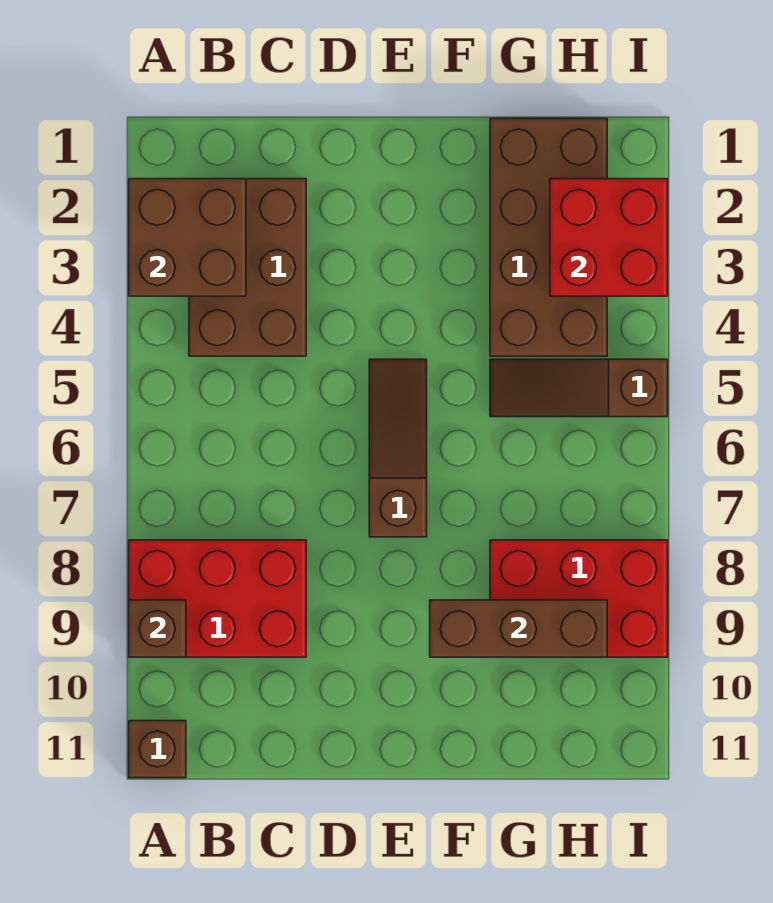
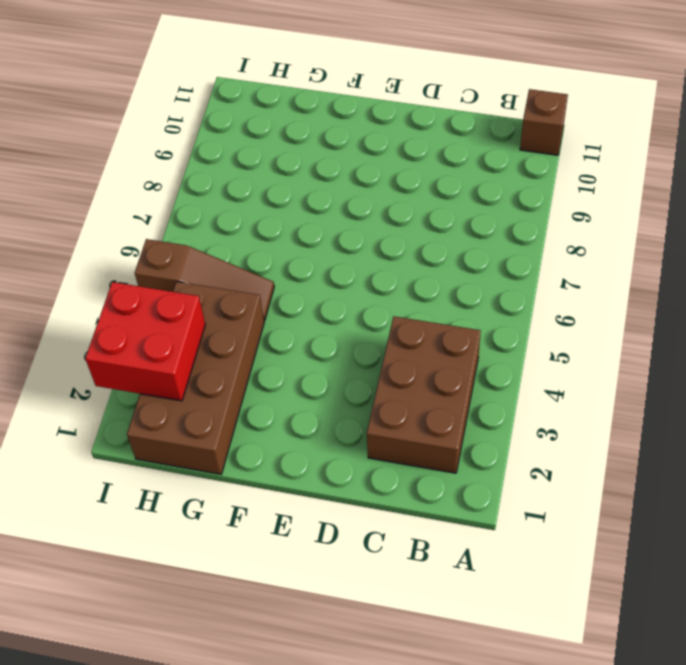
none -> red 2x3 brick [129,540,306,657]
none -> brown 1x3 slope [369,359,427,537]

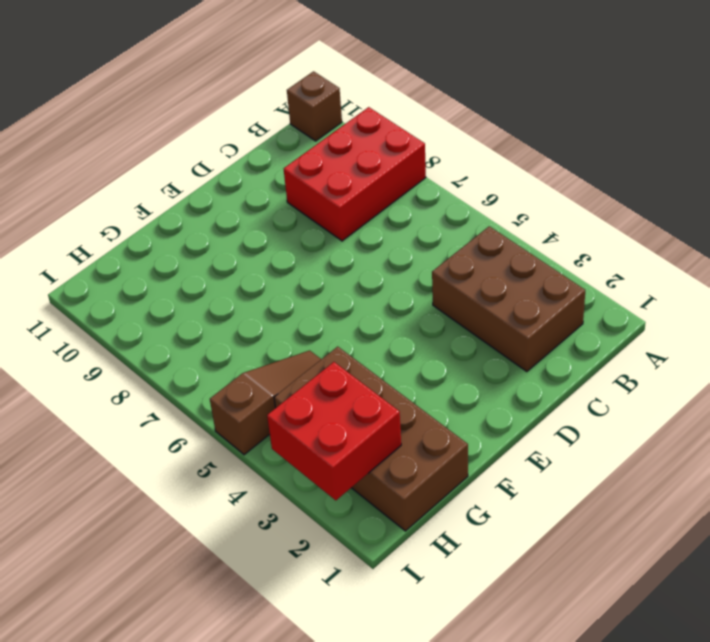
none -> brown 1x3 slope [369,359,427,537]
none -> red 2x3 brick [490,540,668,657]

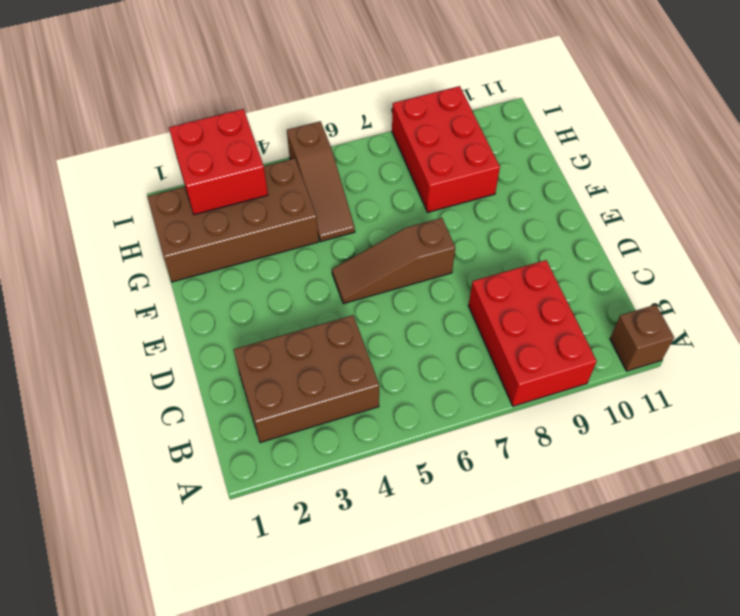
none -> brown 2x2 brick [129,179,246,296]
none -> brown 1x1 brick [129,600,186,657]

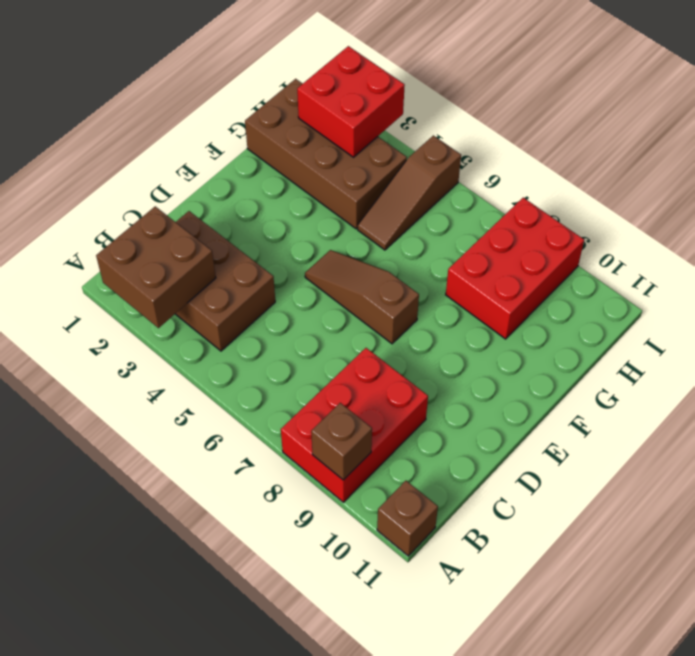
none -> brown 1x3 brick [430,600,607,657]

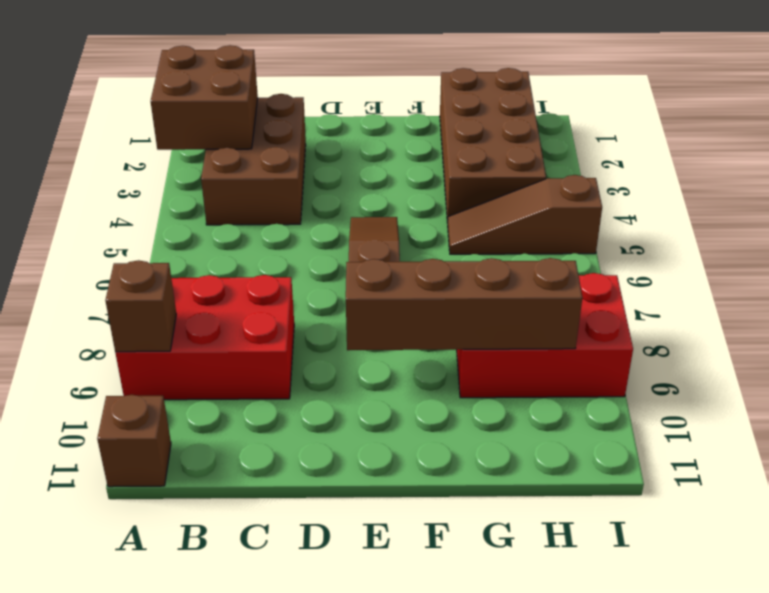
brown 1x4 brick [346,258,583,350] -> brown 1x3 brick [430,600,607,657]
none -> red 2x2 brick [550,179,668,296]

